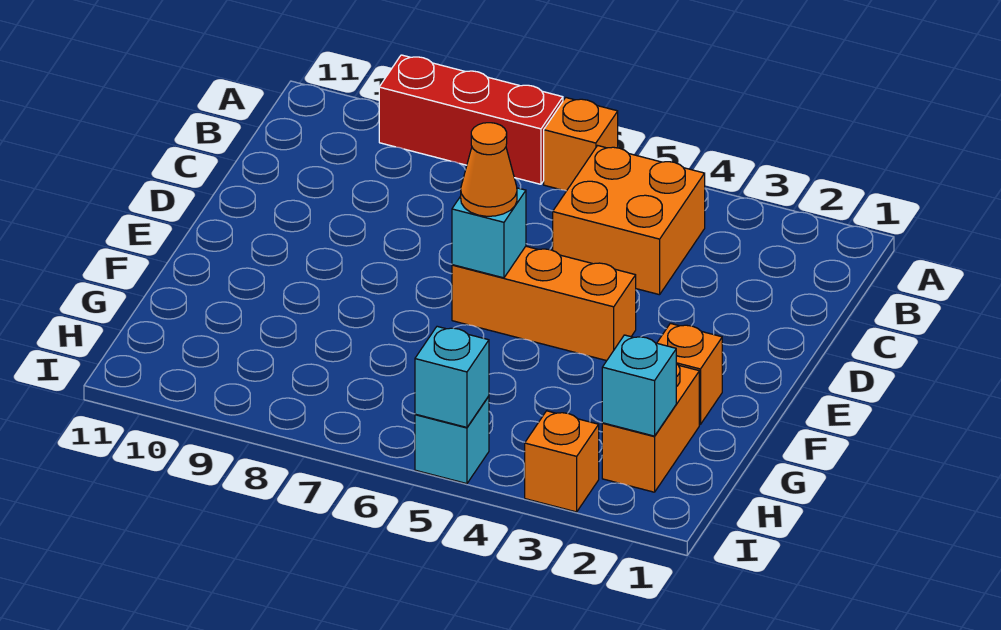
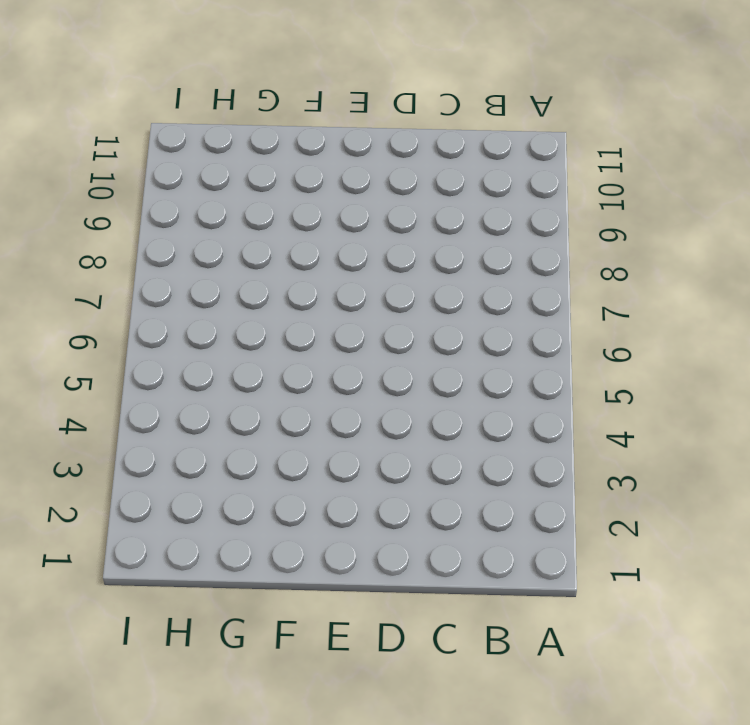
none -> orange 1x1 brick [544,98,618,191]
none -> red 1x3 brick [379,55,563,184]
none -> orange 2x2 brick [553,146,705,295]

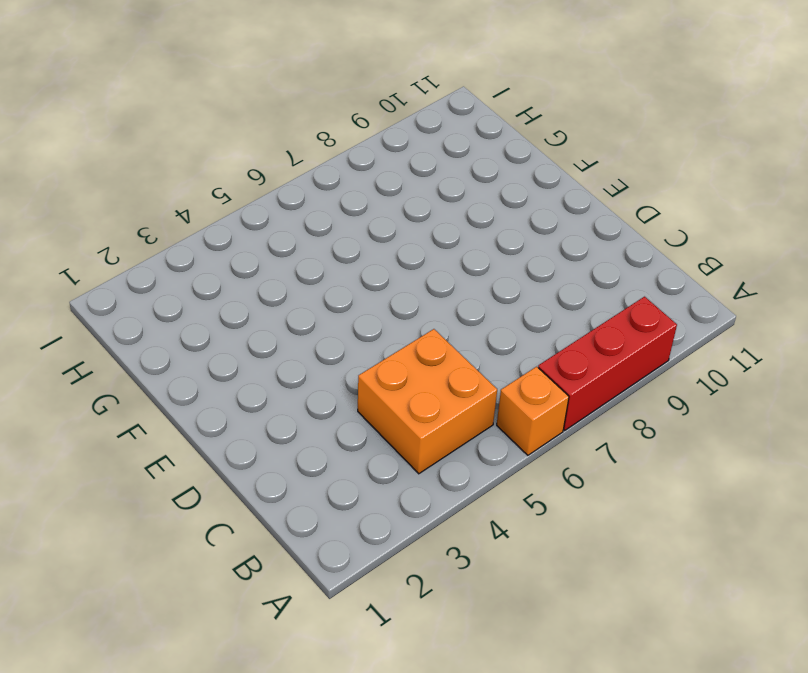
none -> orange 1x3 brick [452,246,636,361]
none -> orange 1x1 brick [657,323,722,425]
none -> orange 1x2 brick [602,364,699,492]

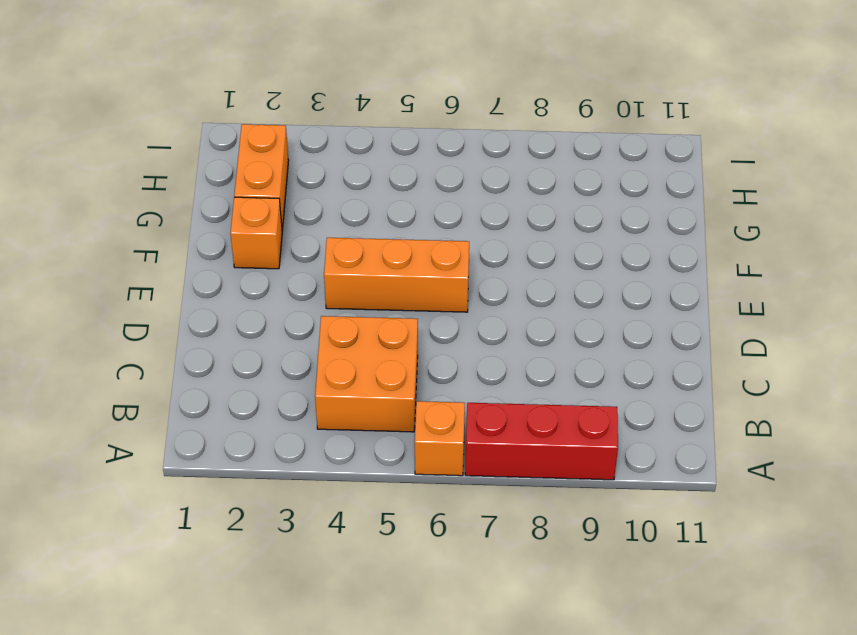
none -> orange 1x1 brick [525,411,599,512]
none -> cyan 1x1 brick [415,396,489,484]
none -> cyan 1x1 brick [452,188,526,278]

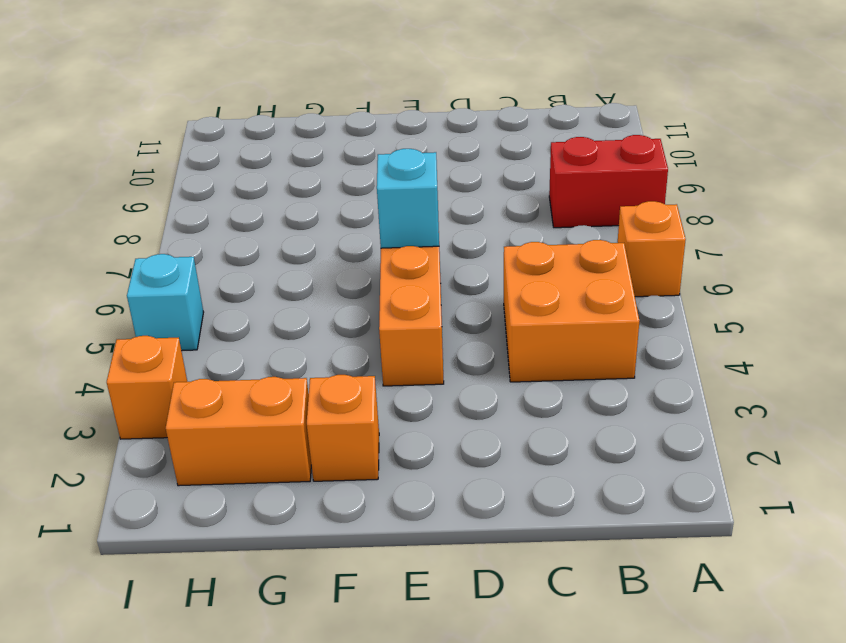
red 1x2 brick [549,135,668,228] -> red 1x3 brick [379,55,563,184]
none -> cyan 1x1 brick [602,335,676,436]
none -> cyan 1x1 brick [415,326,489,427]
none -> orange 1x1 cone [461,123,517,216]

